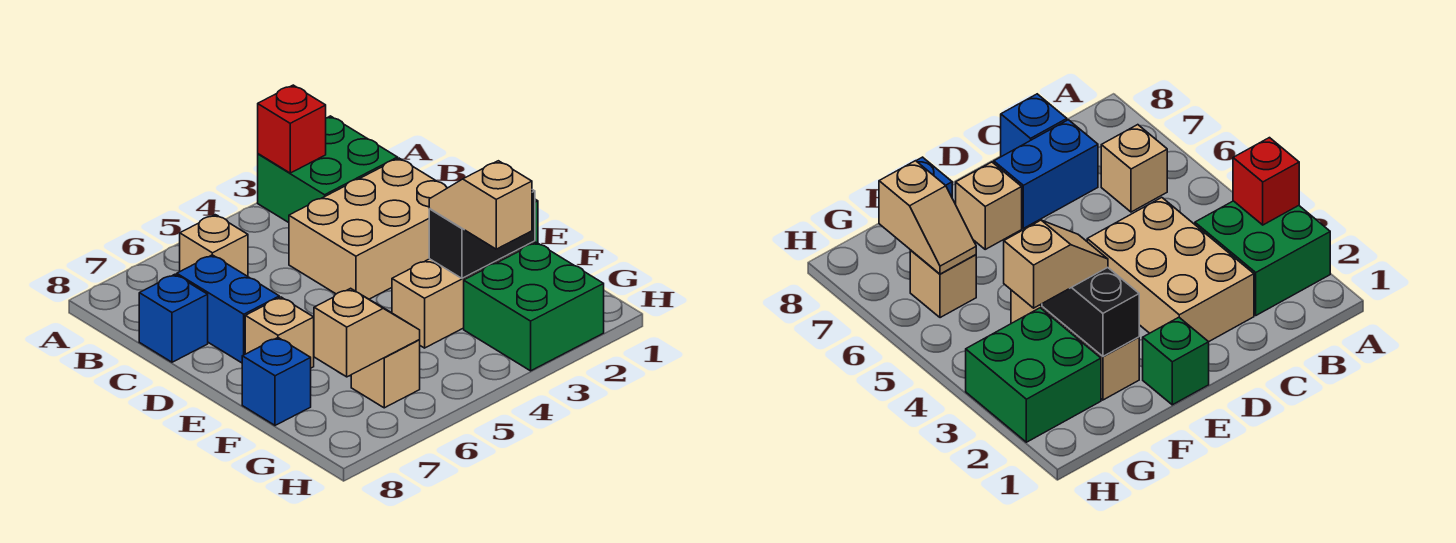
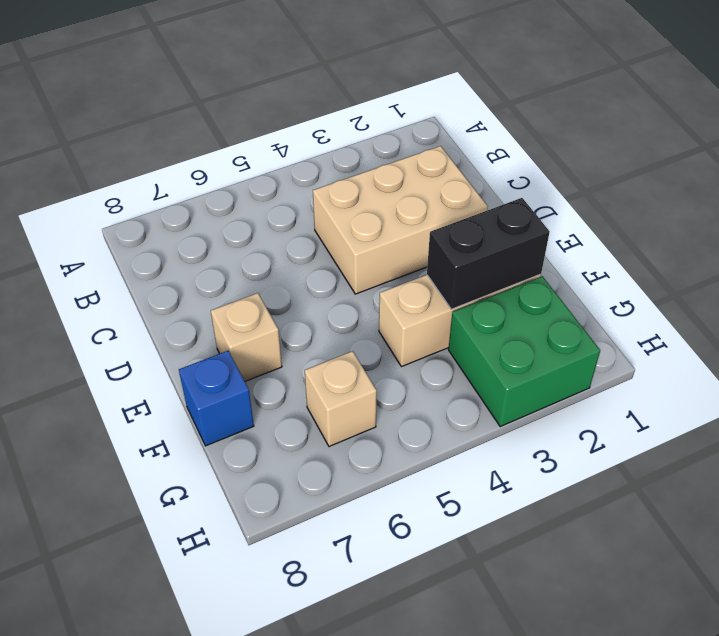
none -> green 2x2 brick [258,116,398,223]
none -> tan 1x1 brick [180,215,248,276]
none -> blue 1x2 brick [177,255,279,363]

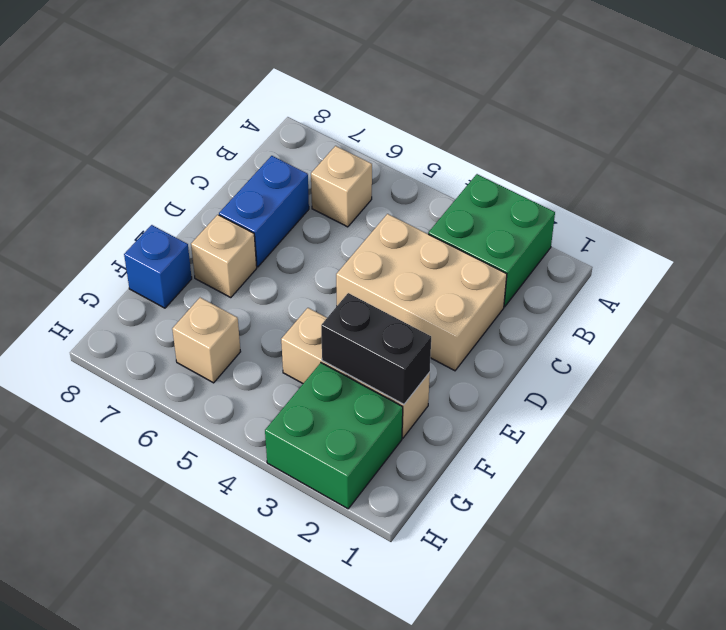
none -> blue 1x1 brick [139,274,208,362]
none -> green 1x1 brick [1143,317,1209,405]
none -> red 1x1 brick [258,85,326,173]

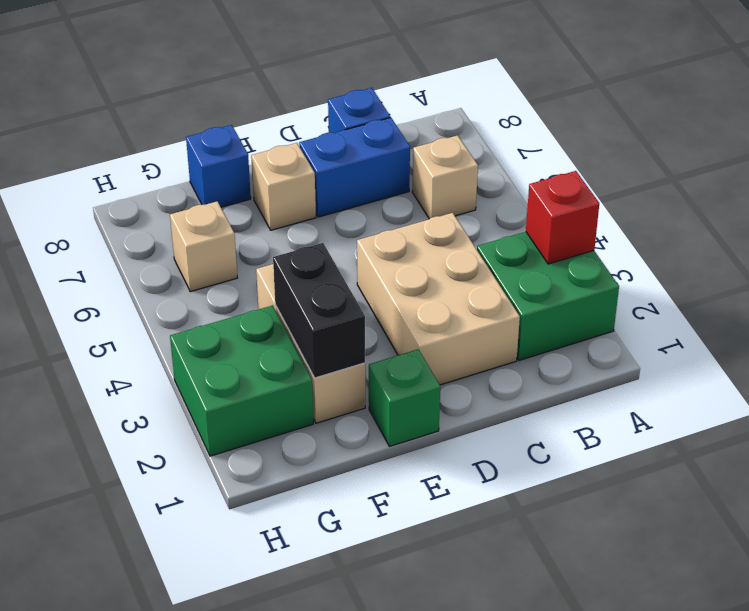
none -> tan 1x2 slope [314,288,420,377]
none -> tan 1x2 slope [429,161,532,249]

